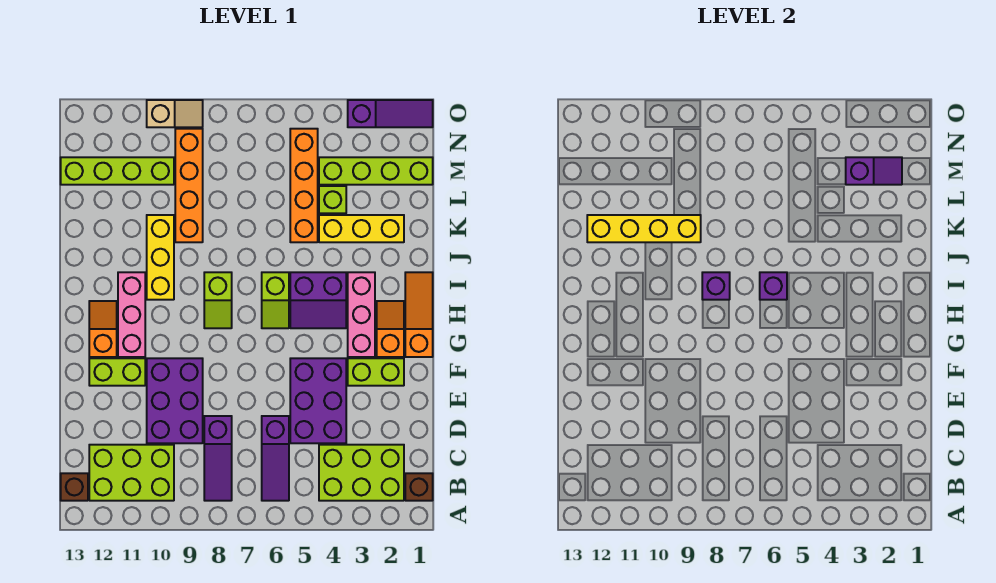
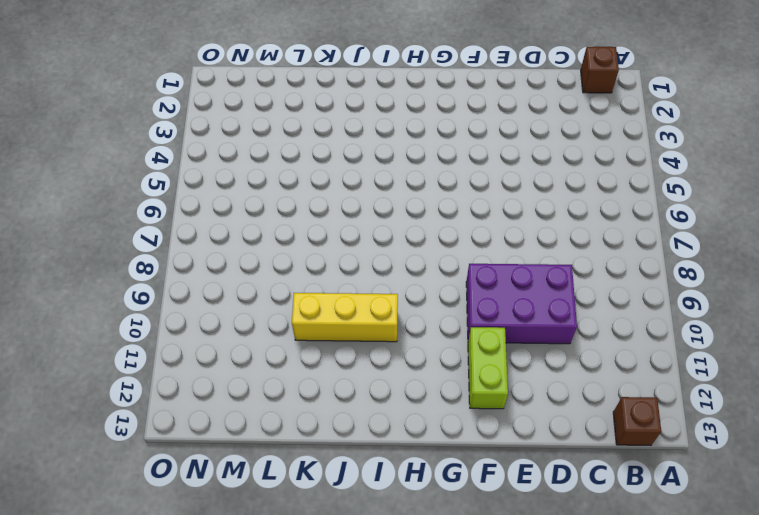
none -> lime 2x3 brick [319,445,404,501]
none -> purple 1x3 slope [262,416,289,501]
none -> purple 1x3 slope [204,416,232,501]
none -> lime 2x3 brick [89,445,174,501]

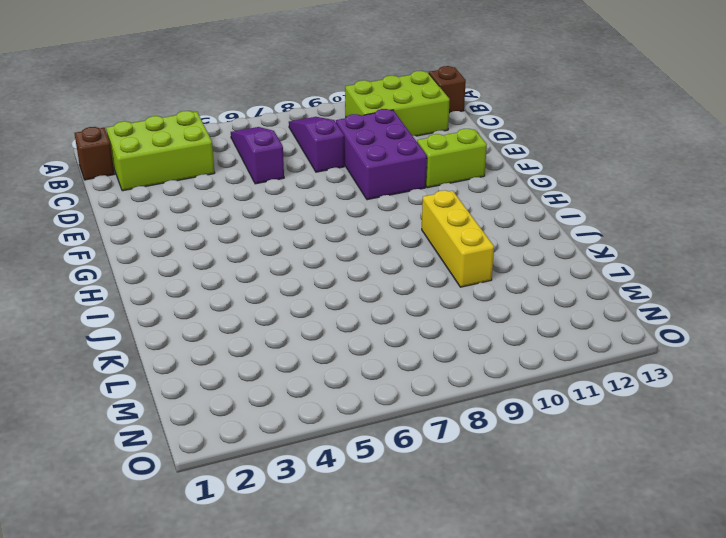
none -> purple 2x3 brick [290,358,346,443]
none -> lime 1x2 brick [348,358,404,386]
none -> orange 1x3 slope [405,272,433,357]
none -> orange 1x2 slope [377,301,404,357]

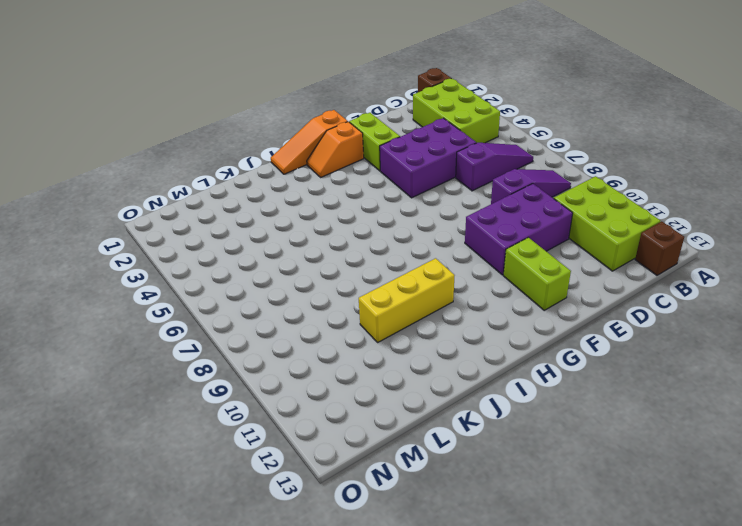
none -> pink 1x3 brick [348,272,375,357]
none -> pink 1x3 brick [118,272,145,357]
none -> orange 1x2 slope [89,301,117,357]
none -> purple 2x2 slope [290,272,346,328]

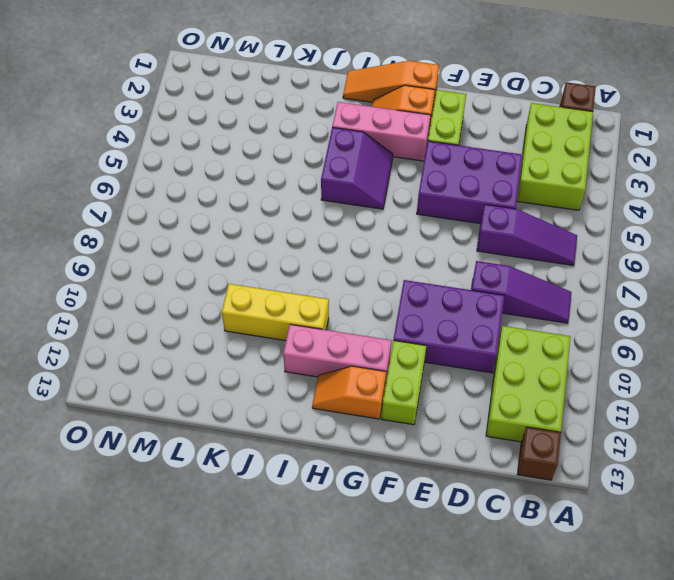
none -> lime 1x2 slope [262,272,289,328]
none -> lime 1x2 slope [204,272,232,328]
none -> yellow 1x3 brick [319,215,404,242]
none -> orange 1x4 brick [290,129,318,242]

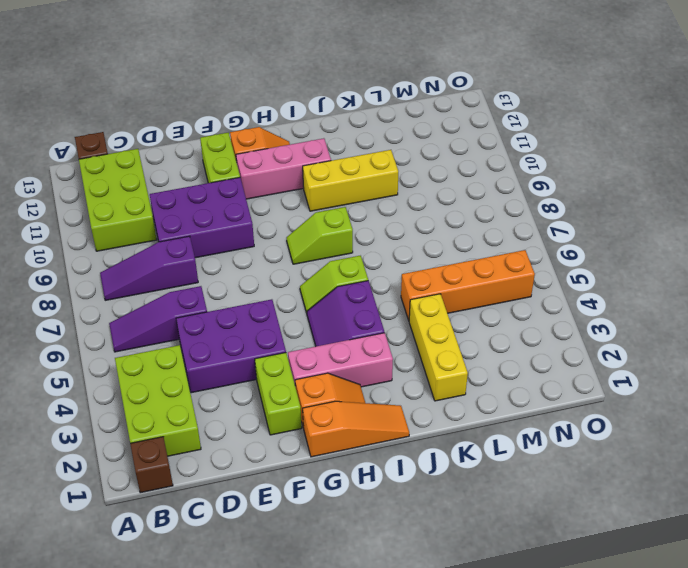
none -> orange 1x4 brick [175,129,203,242]
none -> lime 1x1 brick [319,186,346,213]
none -> lime 1x4 brick [319,157,433,185]
none -> lime 1x4 brick [61,157,174,185]

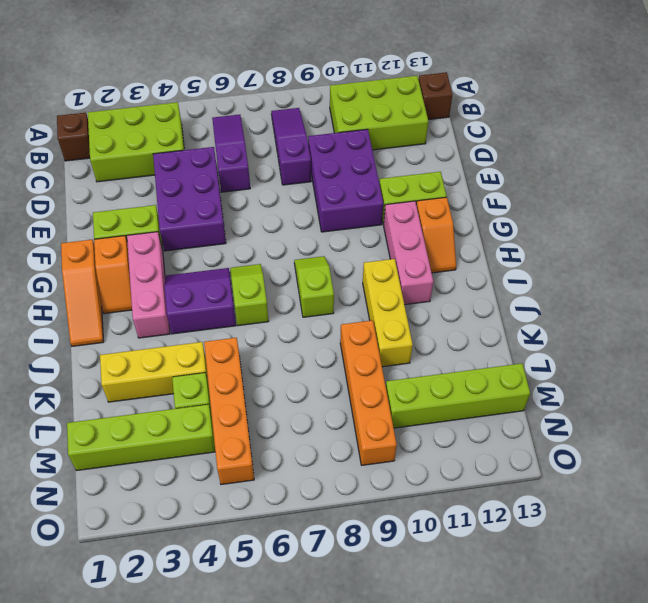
none -> purple 1x3 slope [348,100,433,127]
none -> tan 1x2 slope [147,100,203,127]
none -> purple 1x1 brick [760,272,787,300]
none -> purple 1x1 brick [702,272,730,300]

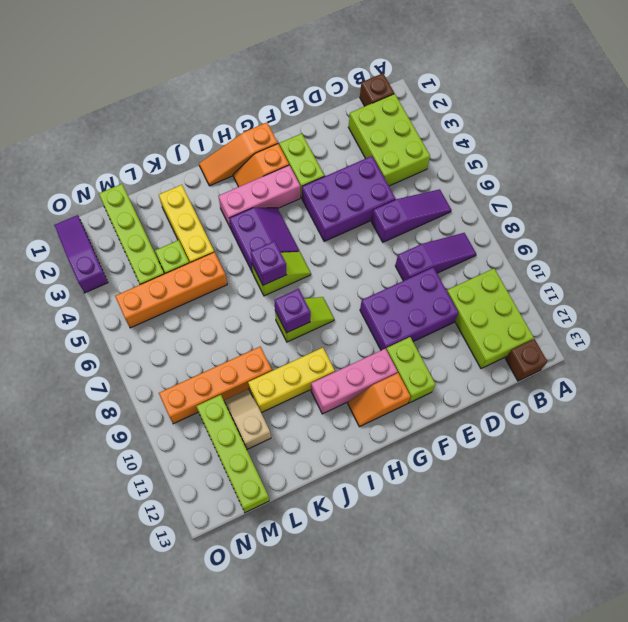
tan 1x2 slope [224,389,271,449] -> tan 1x2 slope moved to [147,100,203,127]
none -> yellow 1x4 brick [587,215,701,242]
none -> purple 1x2 slope [846,157,902,185]

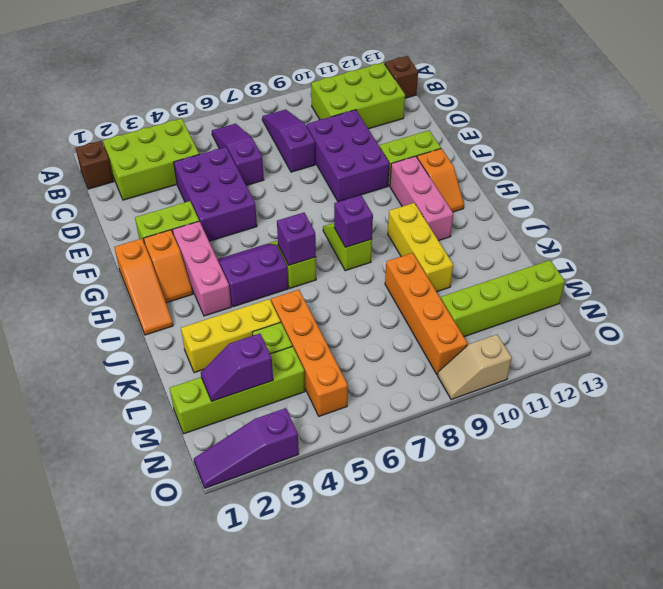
none -> yellow 1x4 brick [587,215,701,242]

